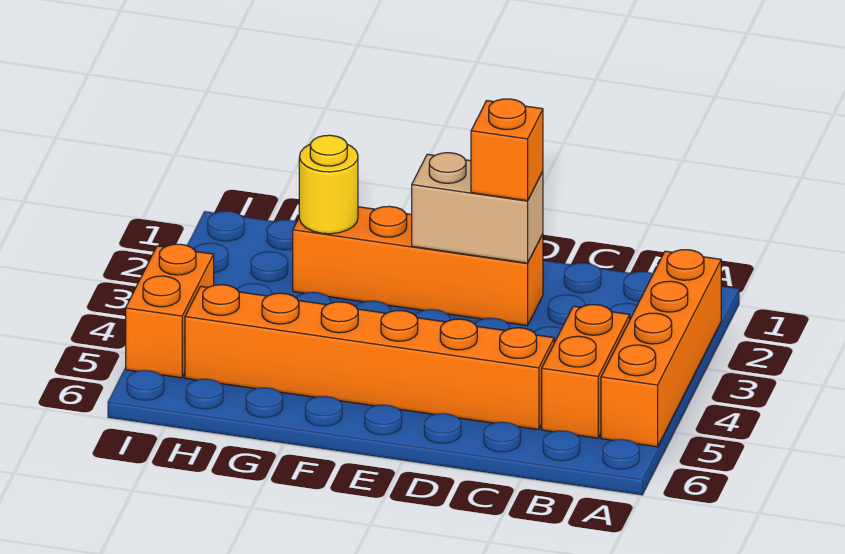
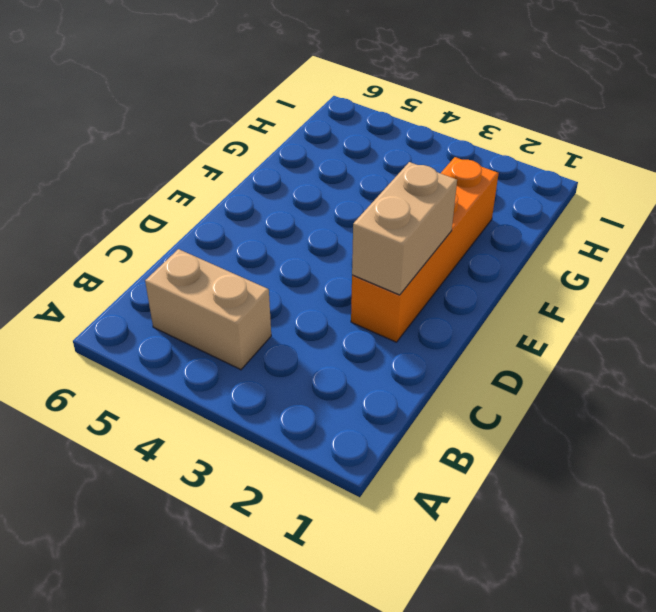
tan 1x2 brick [145,249,271,370] -> orange 1x2 brick [542,305,630,438]
none -> orange 1x4 brick [601,250,721,447]
none -> orange 1x6 brick [185,285,554,430]

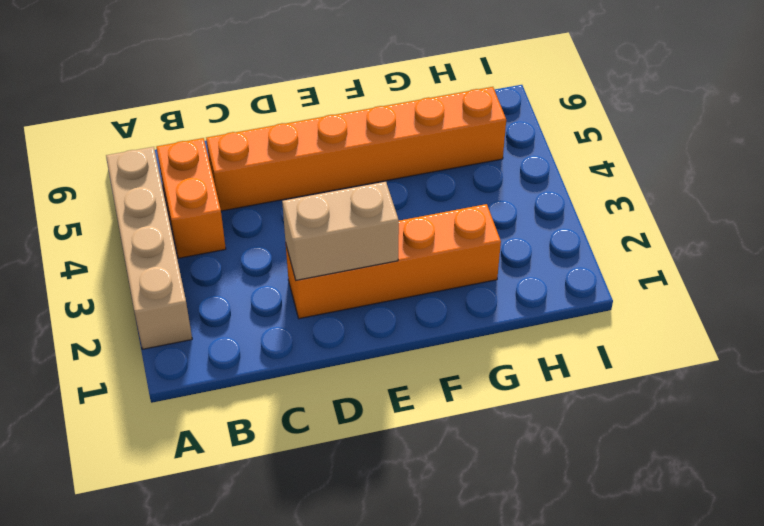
tan 1x4 brick [106,147,192,349] -> orange 1x4 brick [601,250,721,447]
none -> orange 1x2 brick [126,244,214,378]
none -> yellow 1x1 round brick [299,135,358,234]

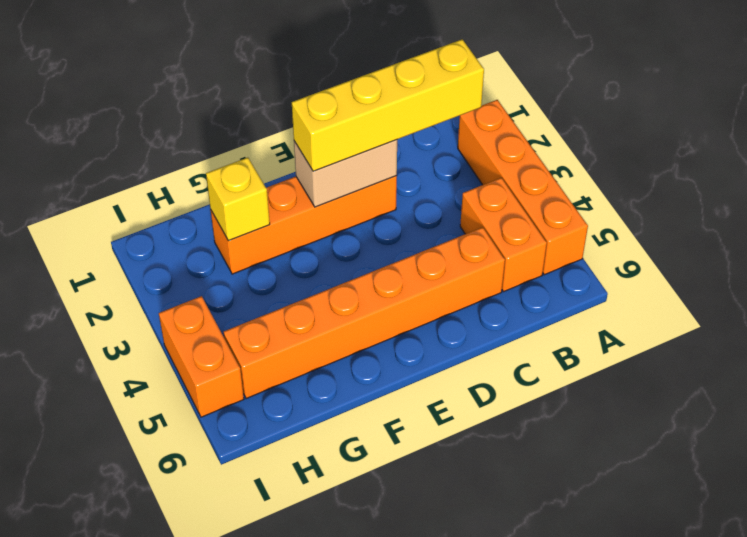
yellow 1x4 brick [292,39,484,171] -> orange 1x1 brick [471,99,543,201]
yellow 1x1 brick [206,158,270,241] -> yellow 1x1 round brick [299,135,358,234]

